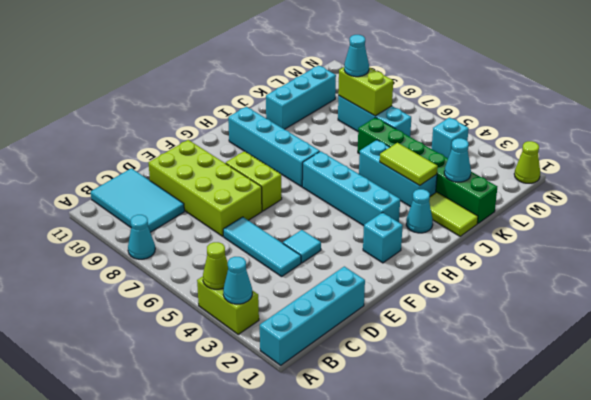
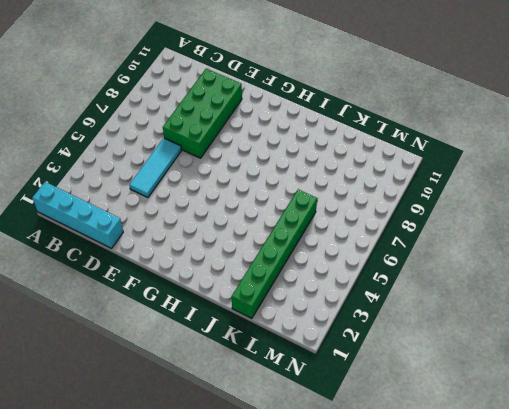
green 2x4 brick [163,69,242,158] -> lime 2x4 brick [149,140,262,236]
none -> lime 1x2 brick [197,276,259,334]
none -> cyan 1x1 cone [128,215,155,259]
none -> cyan 2x3 tile [91,168,184,232]

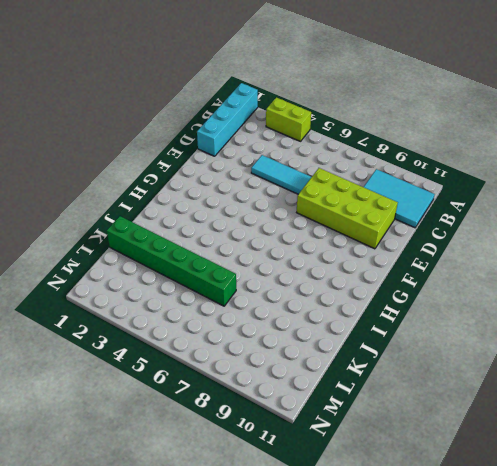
none -> cyan 1x1 cone [128,215,155,259]
none -> cyan 1x1 tile [283,230,321,263]
none -> lime 1x2 brick [226,151,282,211]

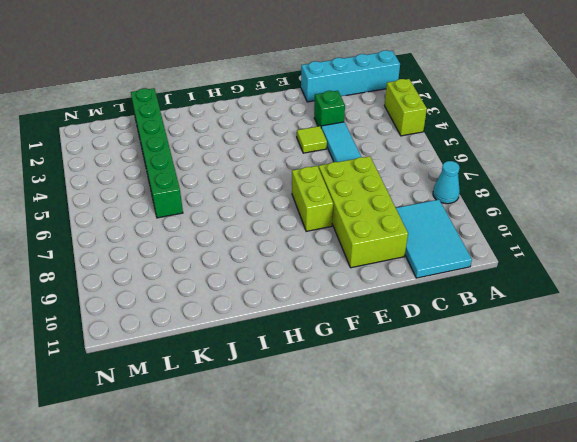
green 1x1 brick [314,91,345,127] -> none
lime 1x1 tile [297,126,327,153] -> cyan 1x1 tile [283,230,321,263]
none -> cyan 1x1 brick [363,212,403,263]
none -> cyan 1x4 brick [302,151,400,226]
none -> cyan 1x4 brick [228,107,320,187]

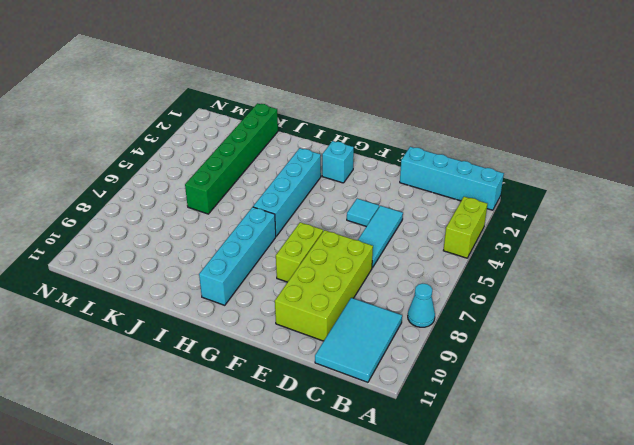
none -> cyan 1x1 cone [406,189,433,233]
none -> lime 1x2 tile [429,192,478,236]
none -> cyan 1x3 brick [359,140,437,207]

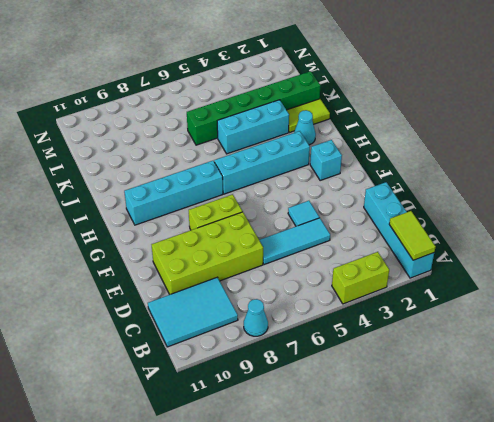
lime 1x2 tile [389,211,436,260] -> lime 1x2 tile turned to [380,143,438,186]
none -> cyan 1x3 brick [266,65,336,129]
none -> cyan 1x3 brick [338,95,411,137]
none -> cyan 1x1 brick [432,118,469,158]

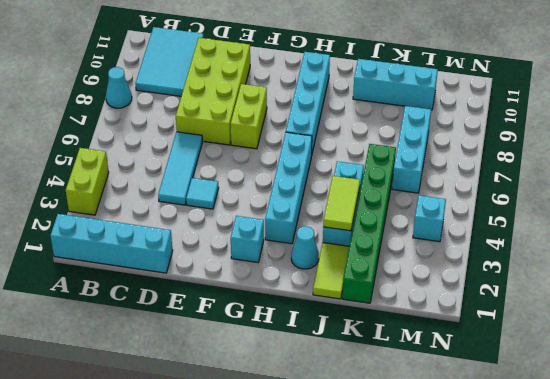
none -> lime 1x1 cone [514,141,540,183]
none -> cyan 1x1 cone [223,257,252,304]
none -> lime 1x1 cone [203,242,228,289]

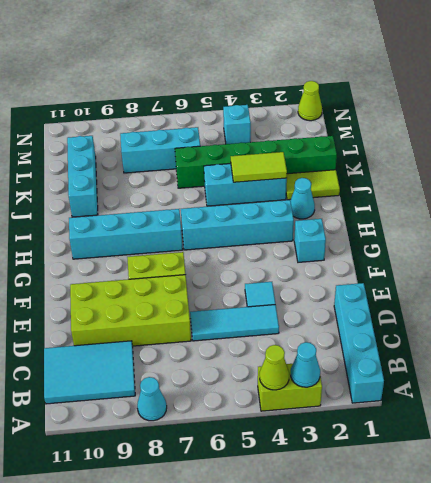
none -> cyan 1x1 cone [444,138,471,182]
none -> lime 1x2 brick [338,67,393,116]
none -> cyan 1x1 cone [344,35,369,77]

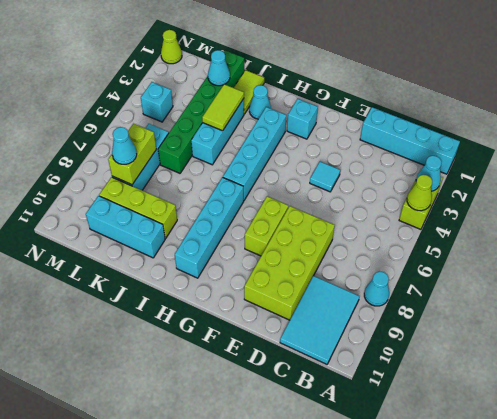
lime 1x3 brick [99,177,177,238] -> none
none -> cyan 1x3 tile [223,217,301,277]

